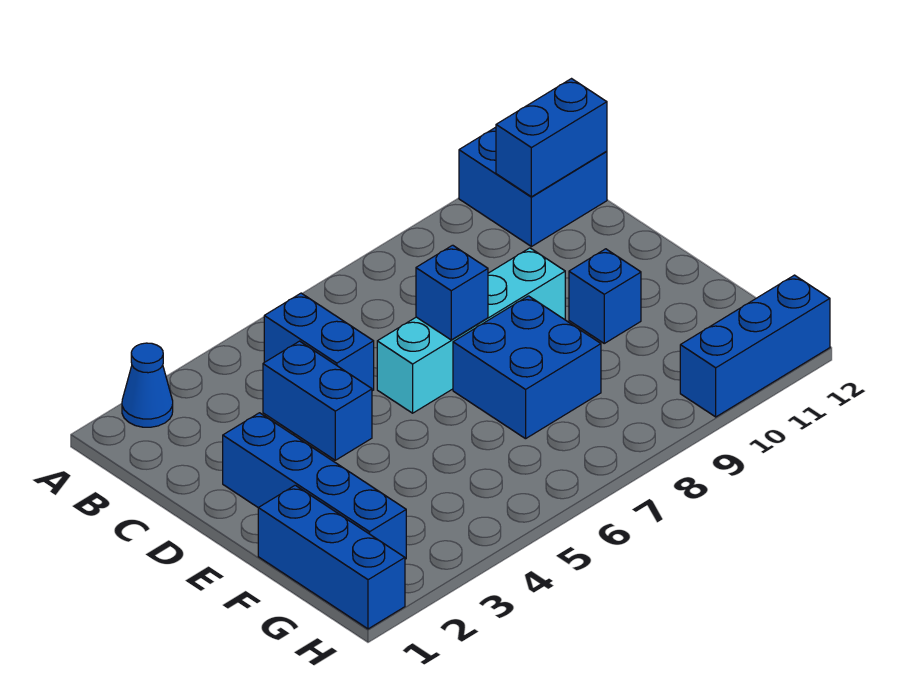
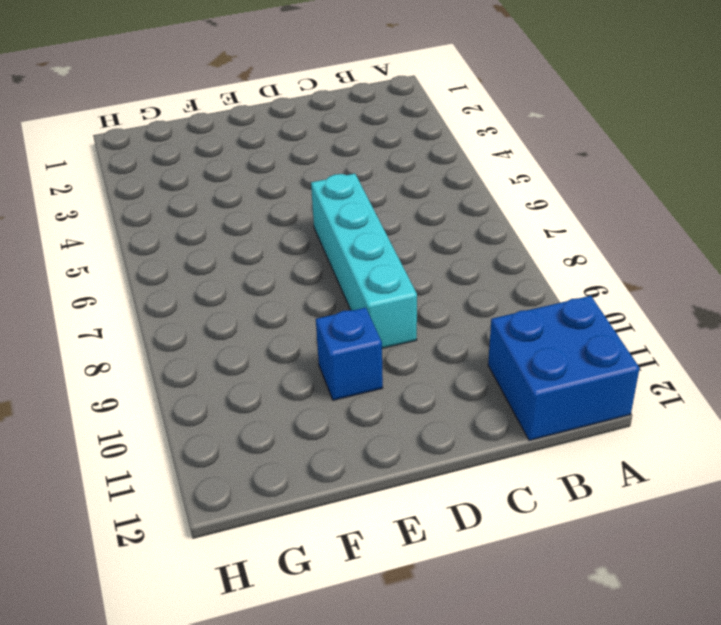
none -> blue 1x1 cone [122,343,173,427]
none -> blue 1x2 brick [264,293,374,391]
none -> blue 1x2 brick [263,341,372,460]

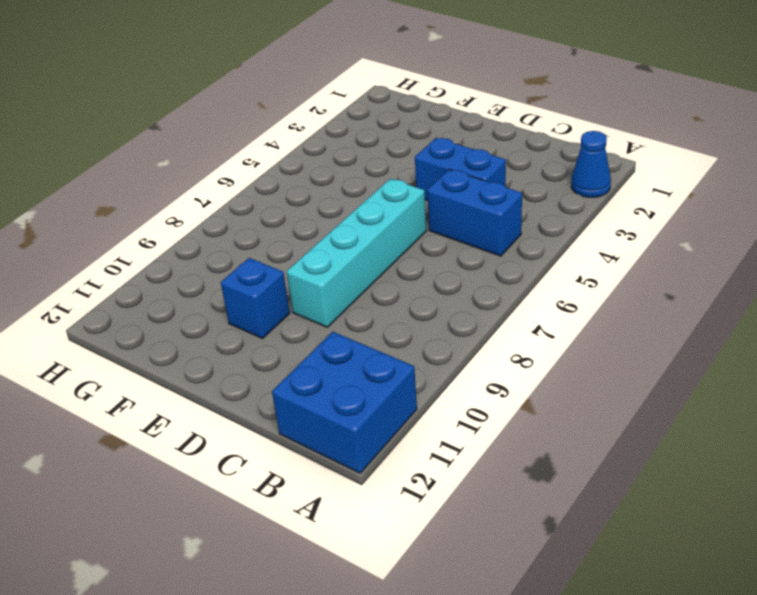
none -> blue 1x4 brick [223,413,406,559]
none -> blue 2x2 brick [453,296,601,439]
none -> blue 1x3 brick [258,485,405,629]

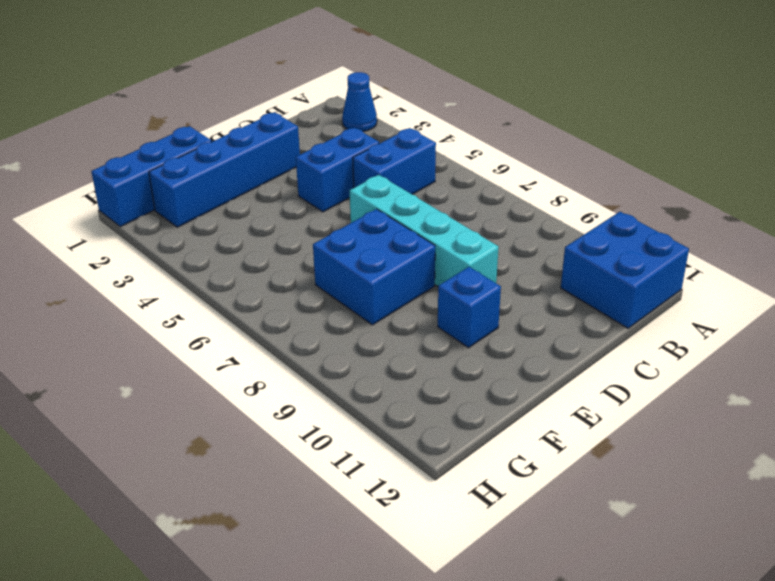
none -> blue 1x3 brick [680,275,830,417]
none -> blue 1x2 brick [496,79,607,197]
none -> blue 1x1 brick [416,245,488,340]

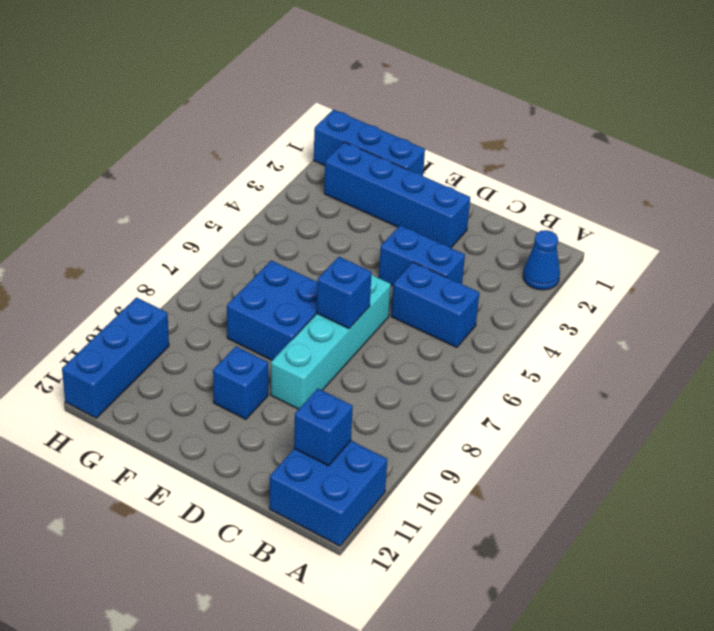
blue 1x1 brick [294,389,353,466] -> blue 1x2 brick [496,79,607,197]

